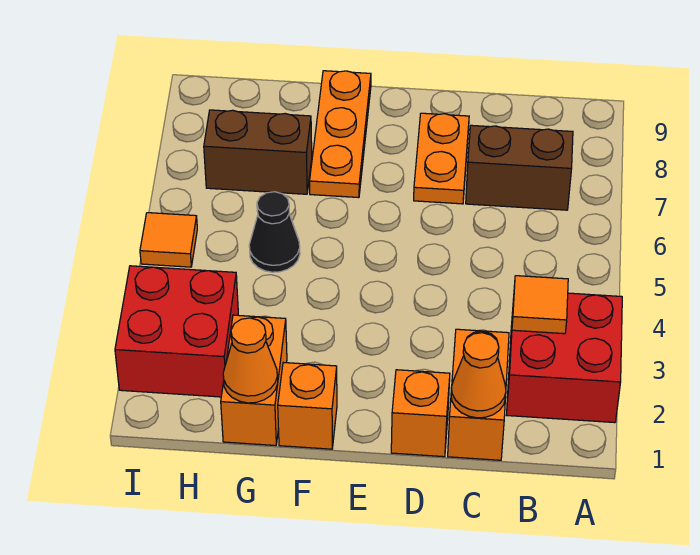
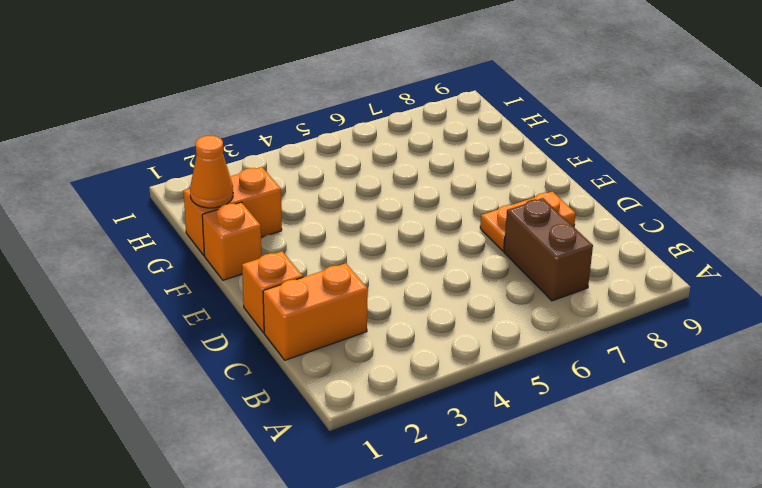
none -> red 2x2 brick [507,293,622,423]
none -> orange 1x3 plate [310,71,371,198]
none -> black 1x1 cone [249,192,300,272]

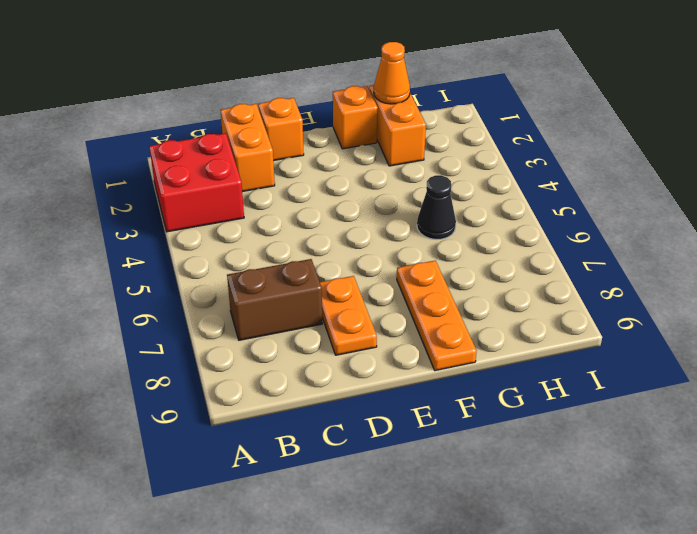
none -> brown 1x2 brick [204,110,312,194]
none -> red 2x2 brick [115,266,238,397]
none -> orange 1x1 tile [140,213,197,267]

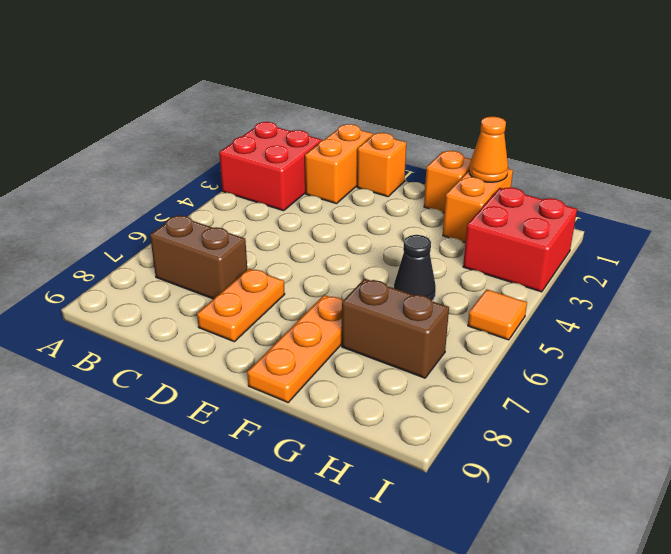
none -> orange 1x1 tile [512,276,568,334]
none -> orange 1x1 cone [451,333,506,418]

